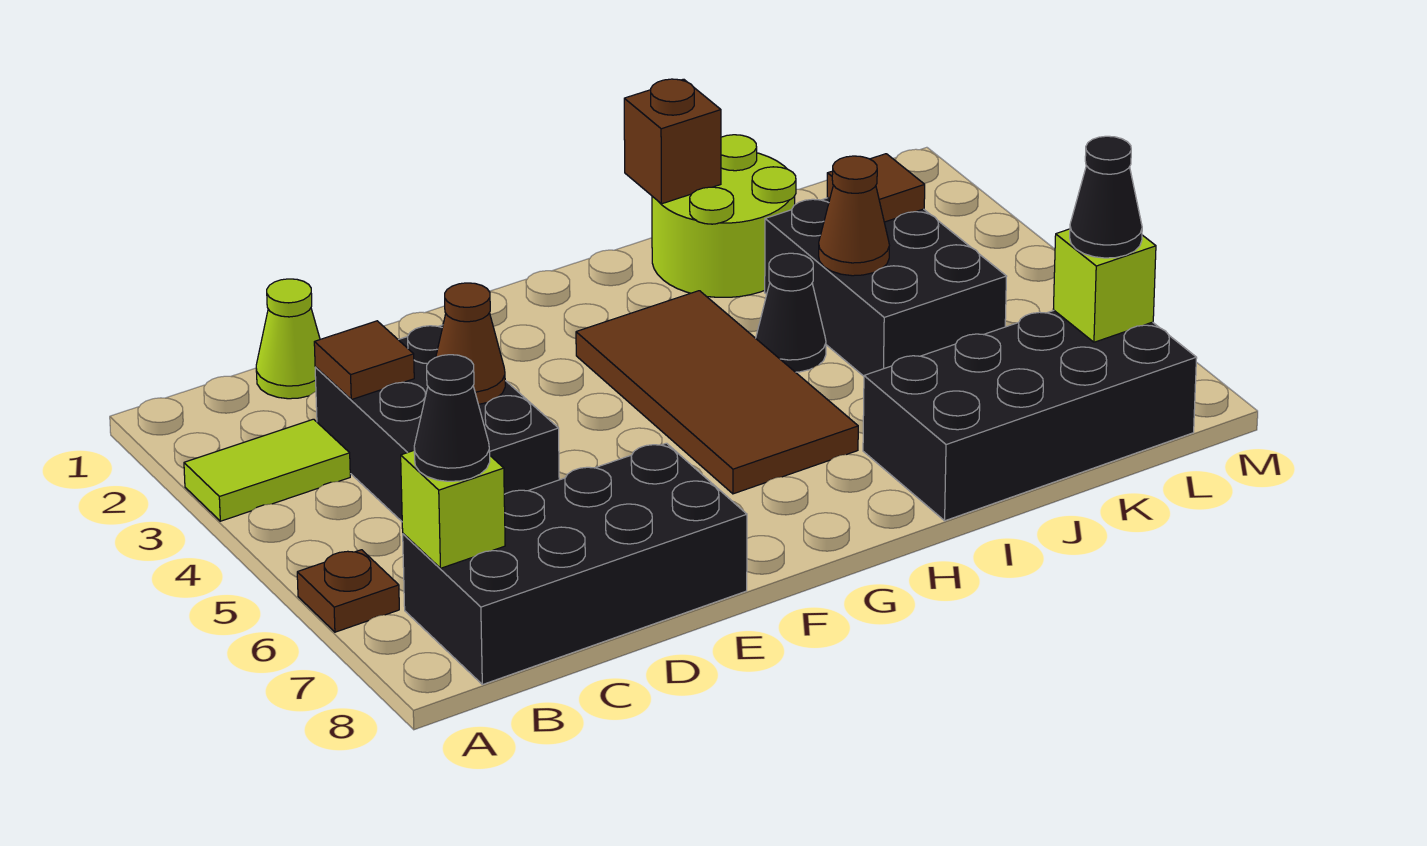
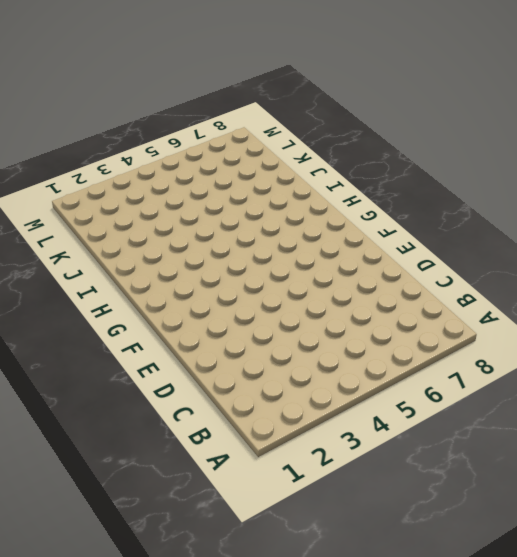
none -> lime 1x2 tile [184,419,350,521]
none -> brown 1x1 plate [297,550,399,632]
none -> black 2x4 brick [403,443,747,685]

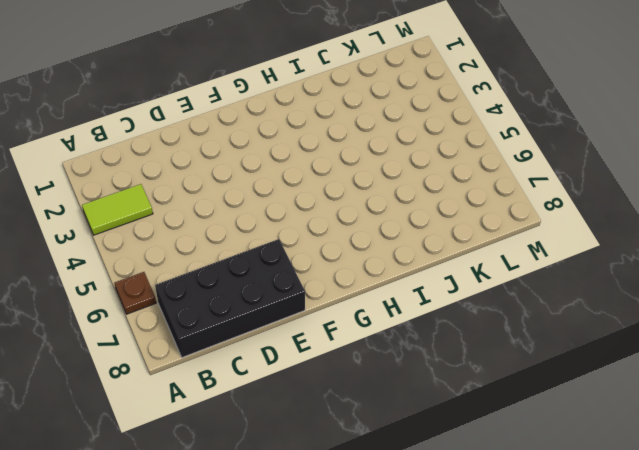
none -> lime 1x1 cone [256,279,320,399]
none -> black 2x3 brick [315,325,559,521]
none -> brown 2x4 tile [576,291,858,494]

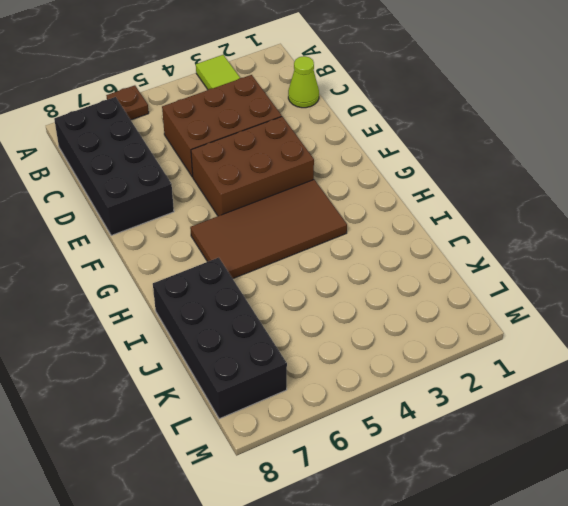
brown 2x3 brick [162,75,282,177] -> black 2x3 brick [315,325,559,521]
brown 2x3 brick [191,117,314,216] -> none
none -> lime 2x2 round brick [652,135,796,297]
none -> black 1x1 cone [756,253,826,372]
none -> black 2x3 brick [765,198,1007,376]

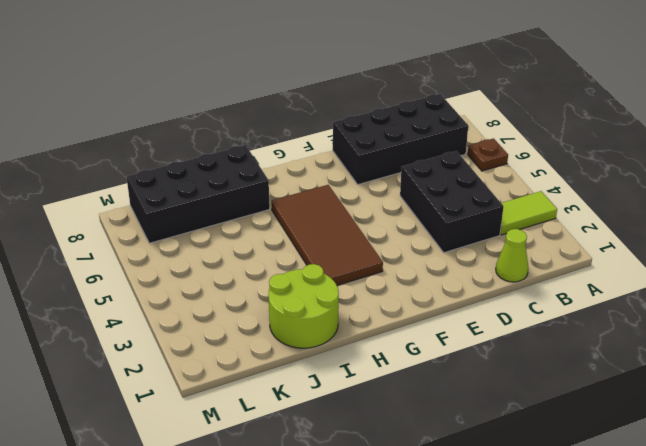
none -> black 1x1 cone [756,253,826,372]
none -> black 2x3 brick [765,198,1007,376]
none -> lime 1x1 brick [401,451,505,568]

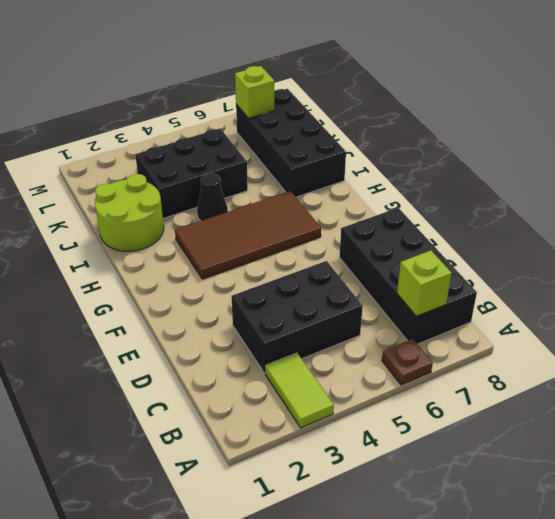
none -> lime 1x1 cone [256,279,320,399]
none -> brown 1x1 tile [314,321,414,400]
none -> brown 1x1 cone [436,283,505,405]

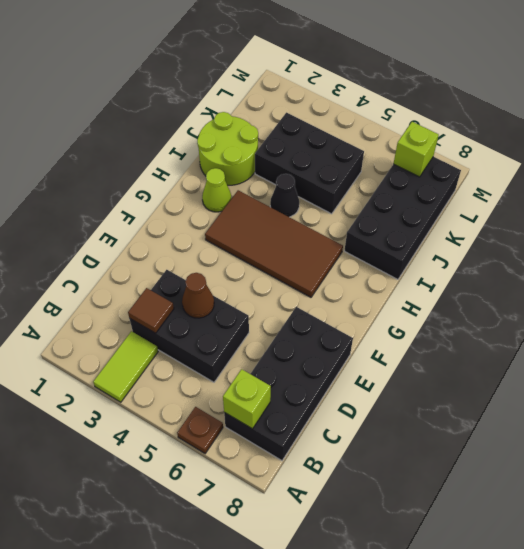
lime 1x1 cone [202,168,231,212] -> lime 1x1 cone moved to [256,279,320,399]
none -> brown 1x1 brick [624,79,721,204]
none -> brown 1x1 cone [819,156,889,276]
none -> brown 1x1 tile [827,154,925,222]

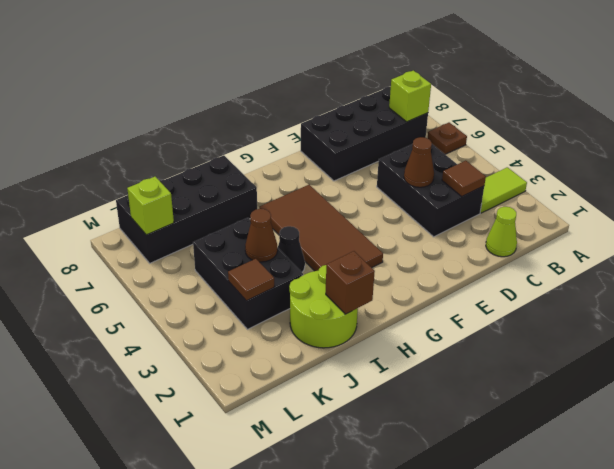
none -> black 1x1 cone [414,355,490,481]
none -> black 1x1 cone [1070,136,1142,258]

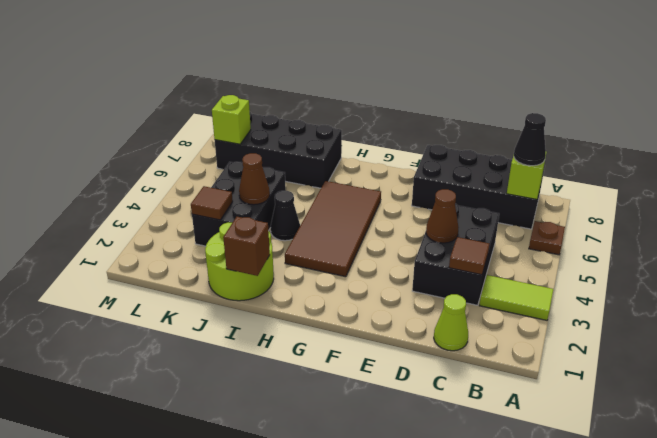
none -> black 1x1 cone [1070,136,1142,258]

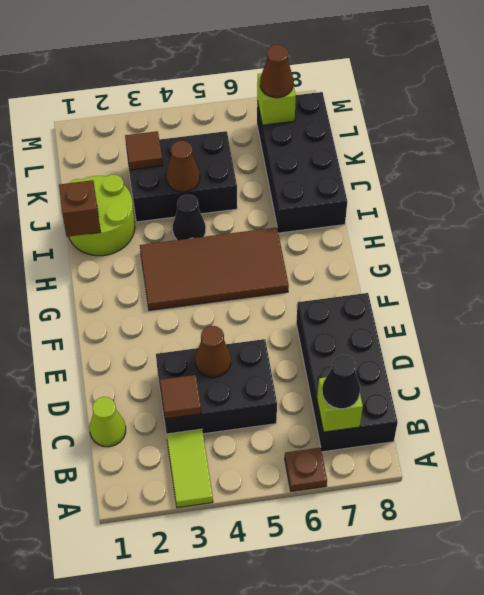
brown 1x1 cone [260,45,293,98] -> black 1x1 cone [1070,136,1142,258]

